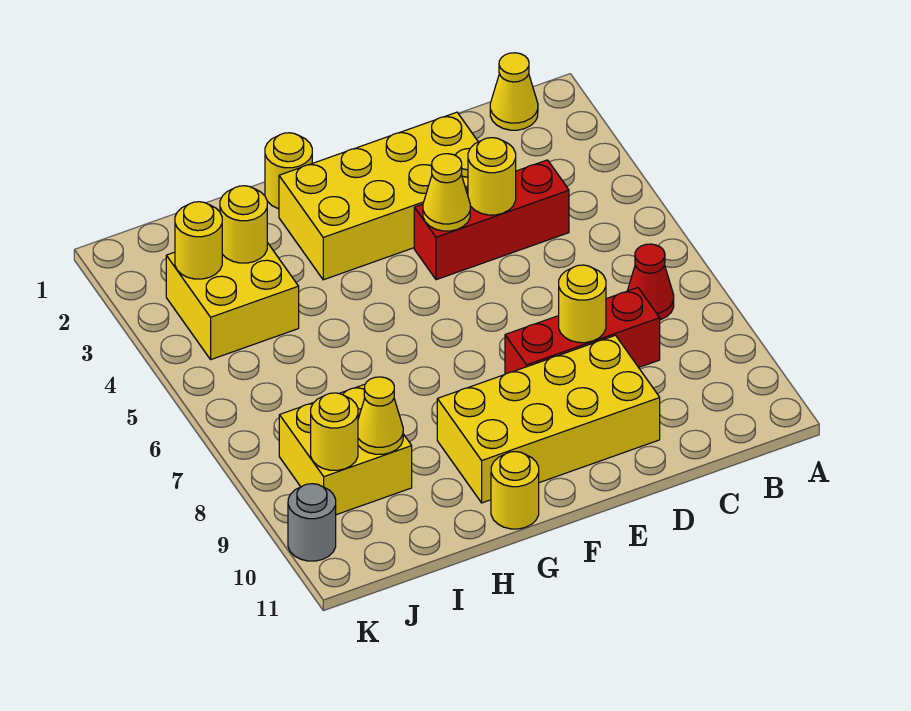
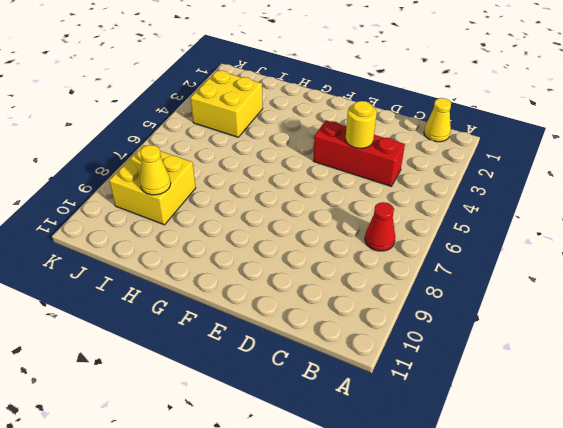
none -> red 1x3 brick [505,288,660,374]
none -> yellow 2x4 brick [279,112,478,280]
none -> yellow 2x4 brick [437,335,660,503]

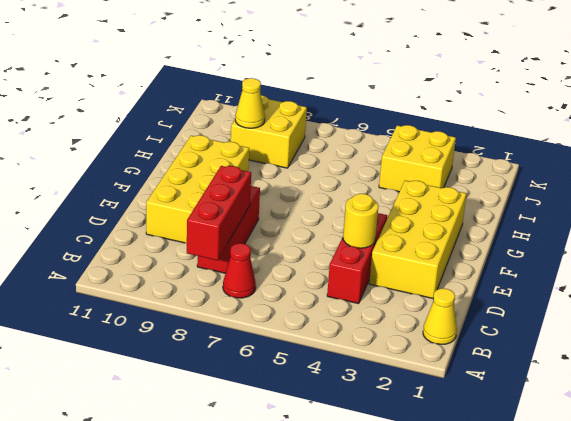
red 1x3 brick [187,166,251,260] -> yellow 1x1 round brick [559,265,606,343]
none -> yellow 1x1 round brick [265,133,312,209]
none -> yellow 1x1 round brick [491,452,539,529]
none -> grey 1x1 round brick [288,484,336,561]

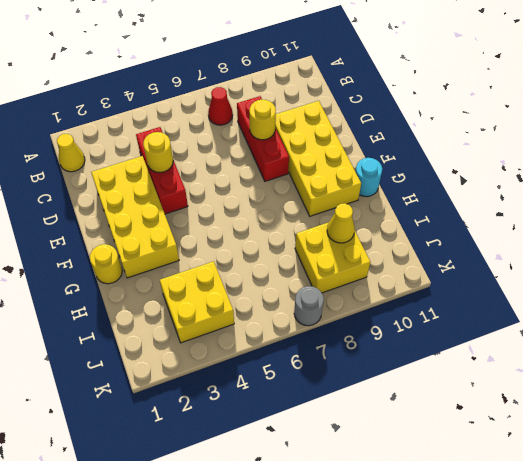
cyan 1x1 round brick [355,158,382,197] -> yellow 1x1 round brick [491,452,539,529]
grey 1x1 round brick [294,286,324,326] -> grey 1x1 round brick moved to [288,484,336,561]
none -> yellow 1x1 cone [423,154,470,231]
none -> yellow 1x1 round brick [220,186,267,263]
none -> yellow 1x1 round brick [175,202,222,279]

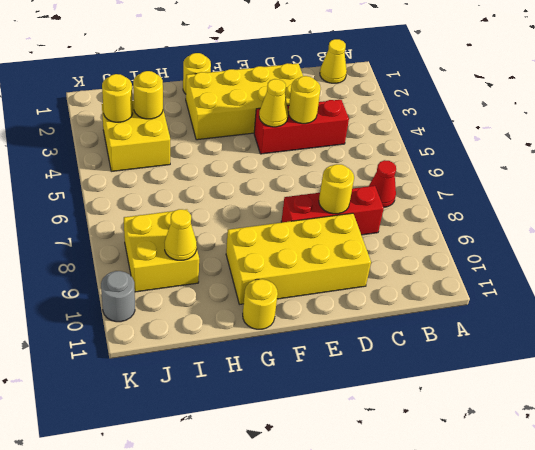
none -> yellow 1x1 round brick [311,393,358,470]

